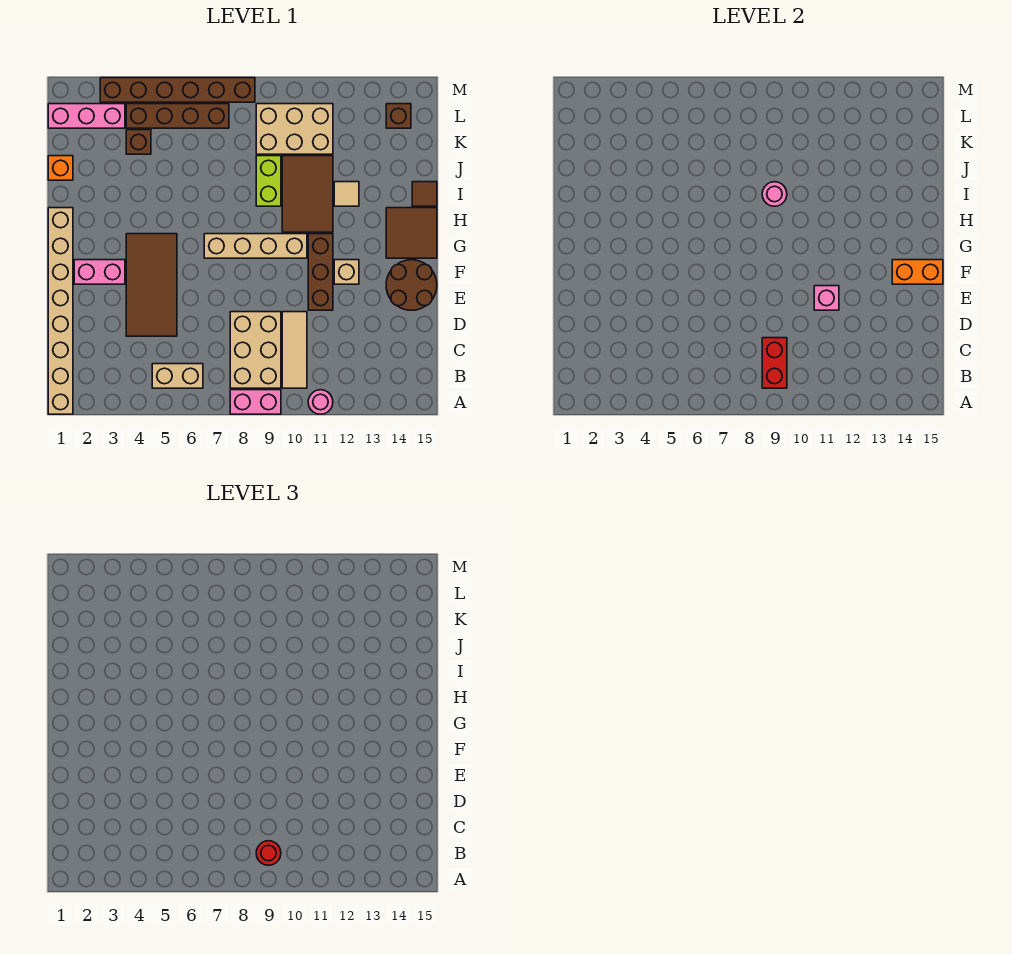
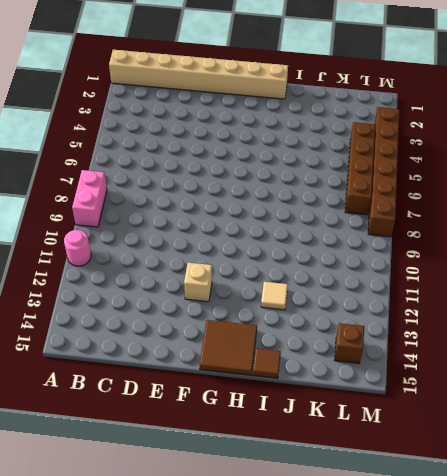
none -> tan 1x2 brick [152,364,203,388]
none -> tan 2x3 brick [230,312,281,388]
none -> tan 1x3 tile [282,312,307,388]

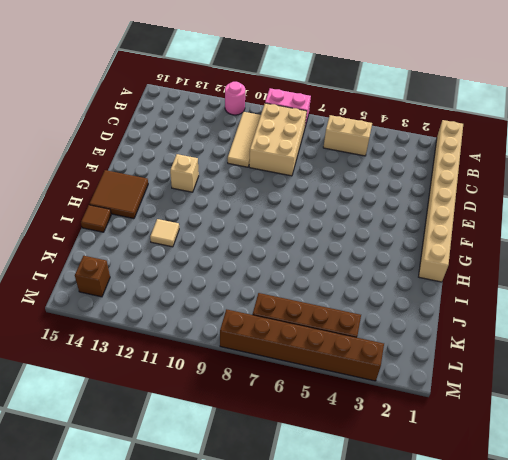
none -> brown 2x4 tile [126,234,177,336]
none -> brown 1x3 brick [308,234,333,310]
none -> brown 2x2 round brick [386,260,437,310]

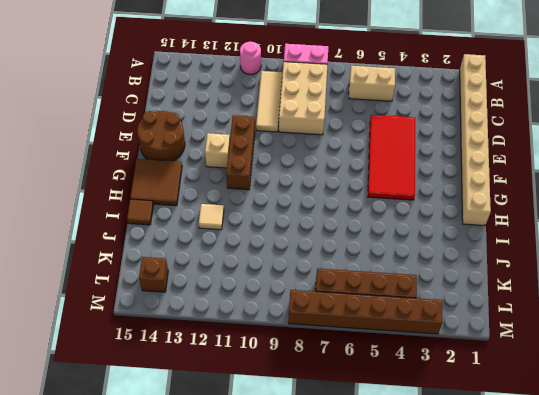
red 2x4 tile [368,115,415,200] -> brown 2x4 tile [126,234,177,336]
none -> pink 1x2 brick [74,260,125,284]
none -> tan 1x4 brick [204,234,307,258]
none -> brown 2x3 tile [282,156,333,232]

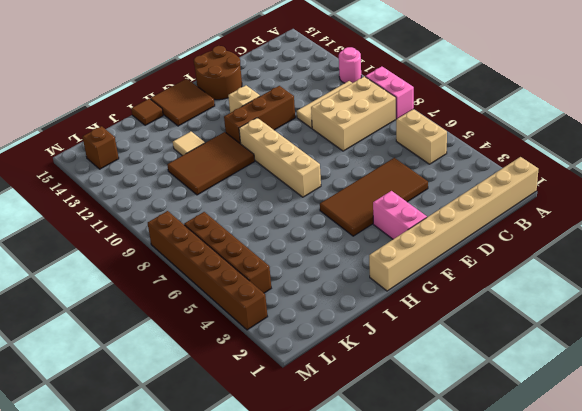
none -> lime 1x2 brick [256,156,281,206]
none -> orange 1x1 brick [48,156,73,180]
none -> brown 1x1 brick [126,130,151,154]

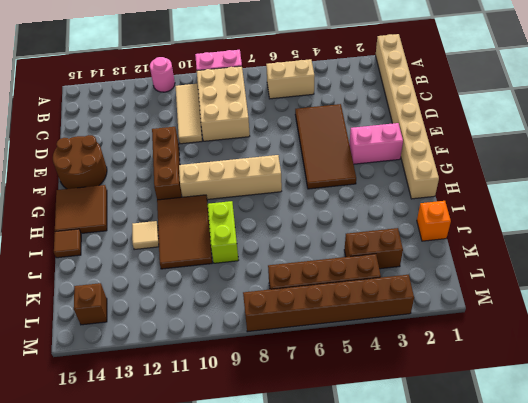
brown 1x2 brick [344,228,403,269] -> brown 1x1 brick [126,130,151,154]
none -> tan 1x1 brick [334,260,359,284]
none -> tan 2x3 brick [256,104,333,154]
none -> pink 1x3 brick [48,104,125,128]

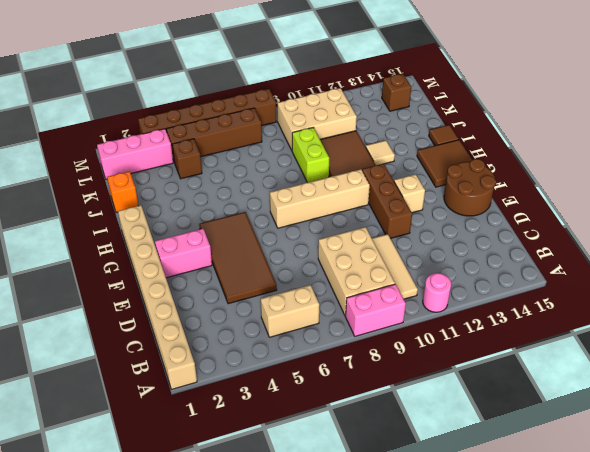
none -> red 1x2 brick [762,338,787,388]
none -> pink 1x1 brick [814,286,839,310]
none -> orange 1x2 brick [892,260,943,284]

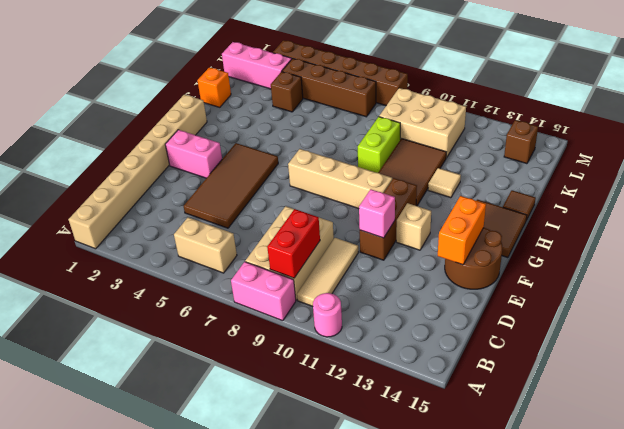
orange 1x2 brick [438,196,486,265] -> orange 1x2 brick turned to [892,260,943,284]
none -> pink 1x1 round brick [762,182,787,206]
none -> red 1x1 round brick [256,841,281,865]

